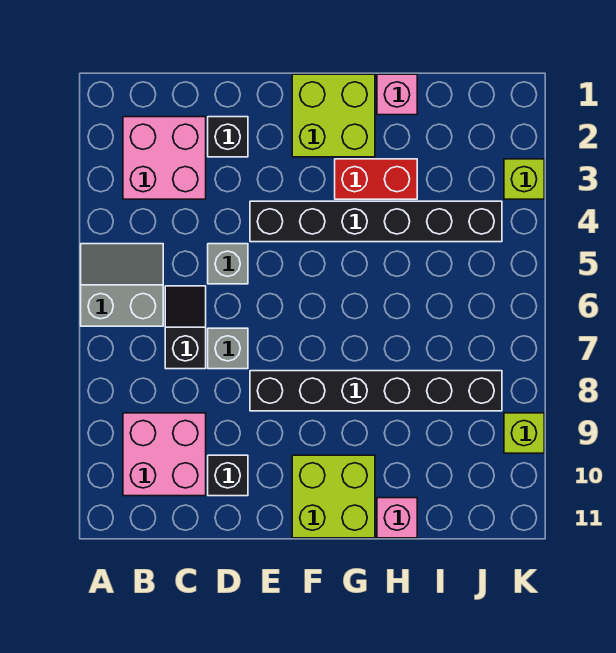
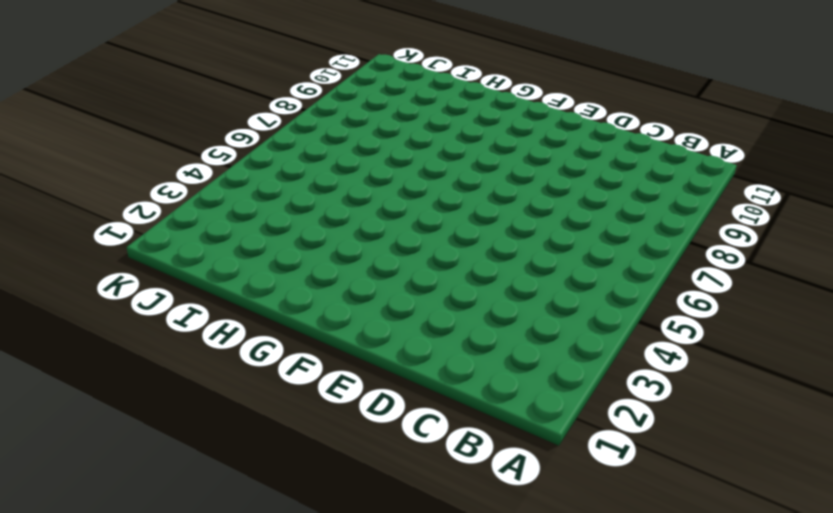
none -> grey 2x2 slope [81,244,163,326]
none -> pink 2x2 brick [123,117,206,199]
none -> pink 2x2 brick [123,413,206,496]

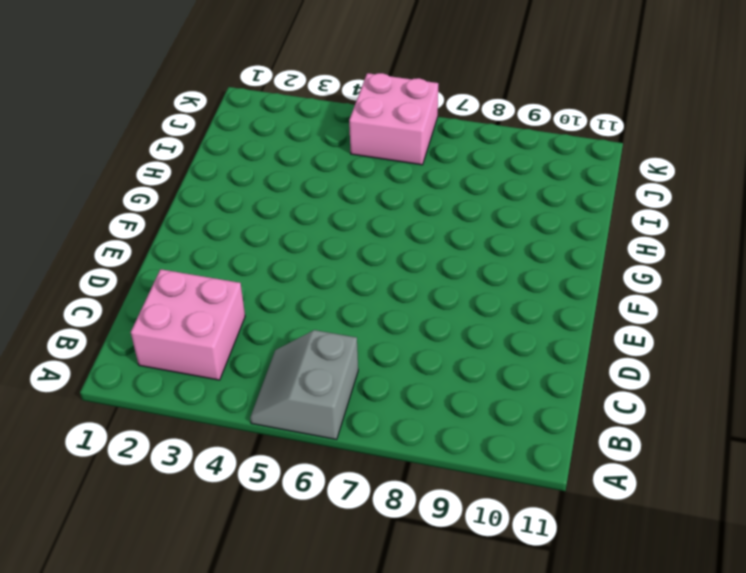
pink 2x2 brick [349,73,438,165] -> pink 2x2 brick moved to [123,413,206,496]
none -> black 1x2 slope [165,286,206,369]
none -> black 1x1 brick [208,117,248,157]
none -> grey 1x1 brick [208,244,248,284]

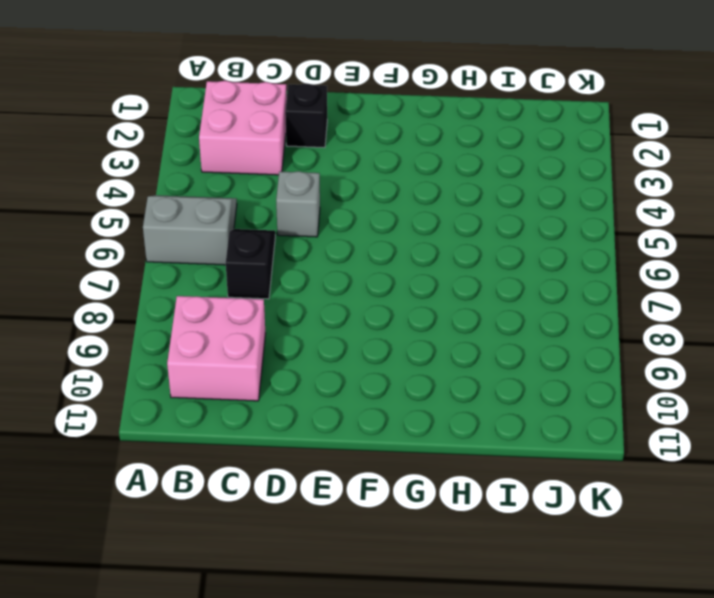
none -> grey 1x1 brick [208,328,248,369]
none -> black 1x1 brick [208,455,248,496]
none -> black 1x6 brick [250,201,502,242]

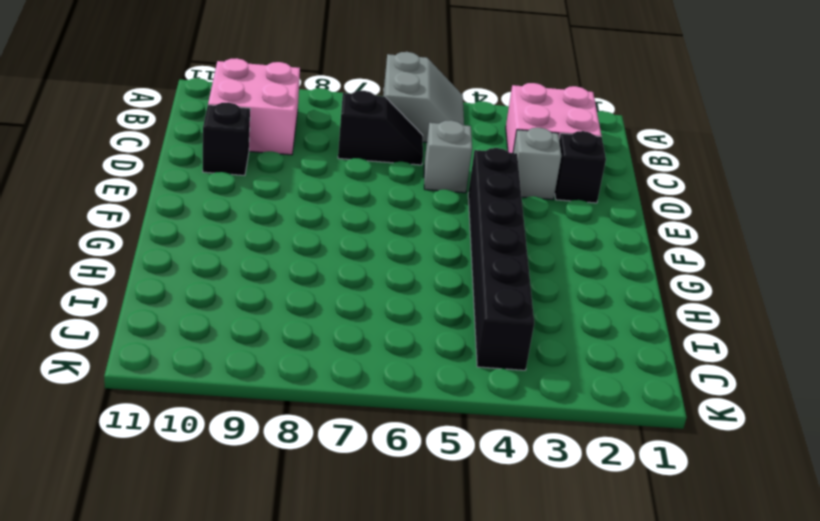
grey 1x1 brick [513,128,561,200] -> grey 1x1 brick moved to [208,328,248,369]
none -> black 1x6 brick [250,371,502,411]
none -> lime 2x2 brick [292,74,375,157]
none -> lime 2x2 brick [292,455,375,538]

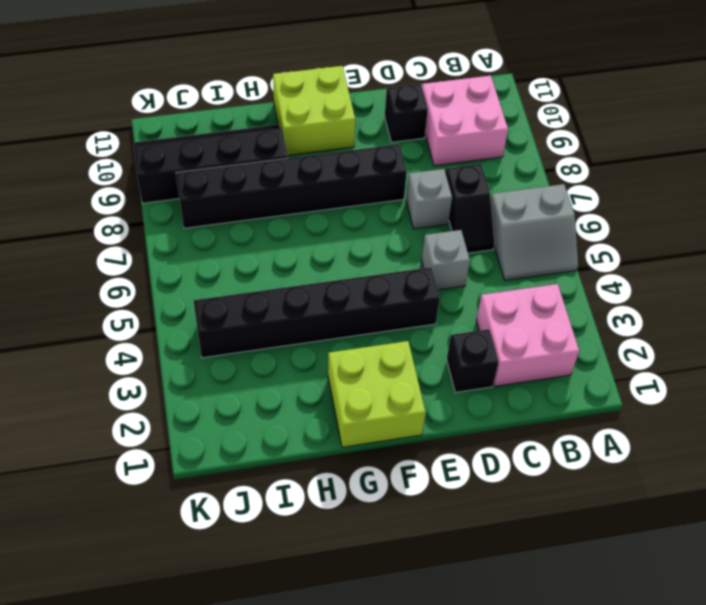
black 2x4 slope [134,125,288,203] -> lime 1x1 brick [504,413,544,453]
none -> red 1x2 brick [335,159,417,199]
none -> pink 1x1 brick [377,74,417,115]
none -> pink 1x1 brick [377,498,417,538]

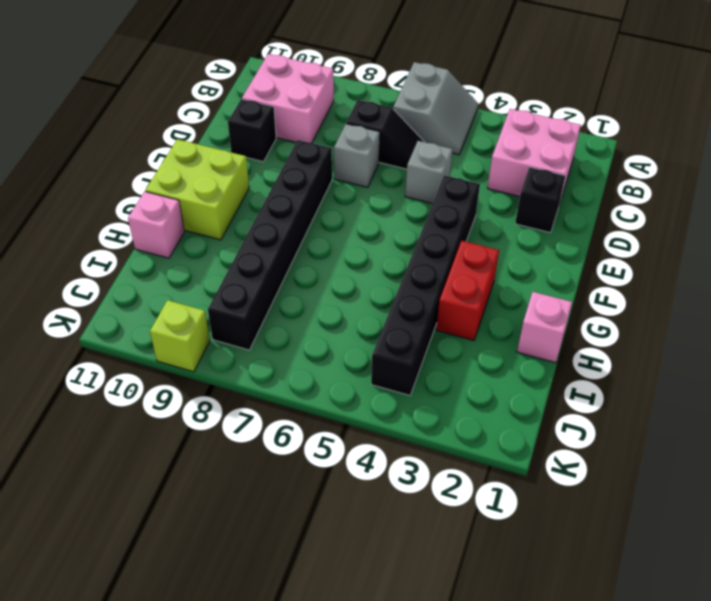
none -> lime 2x2 brick [292,74,375,157]
none -> lime 1x1 brick [504,159,544,199]

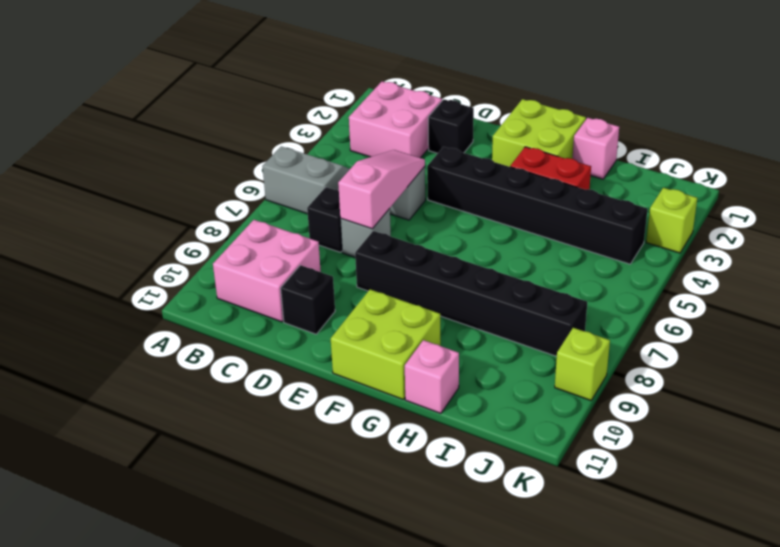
pink 1x3 slope [338,150,425,229] -> none

